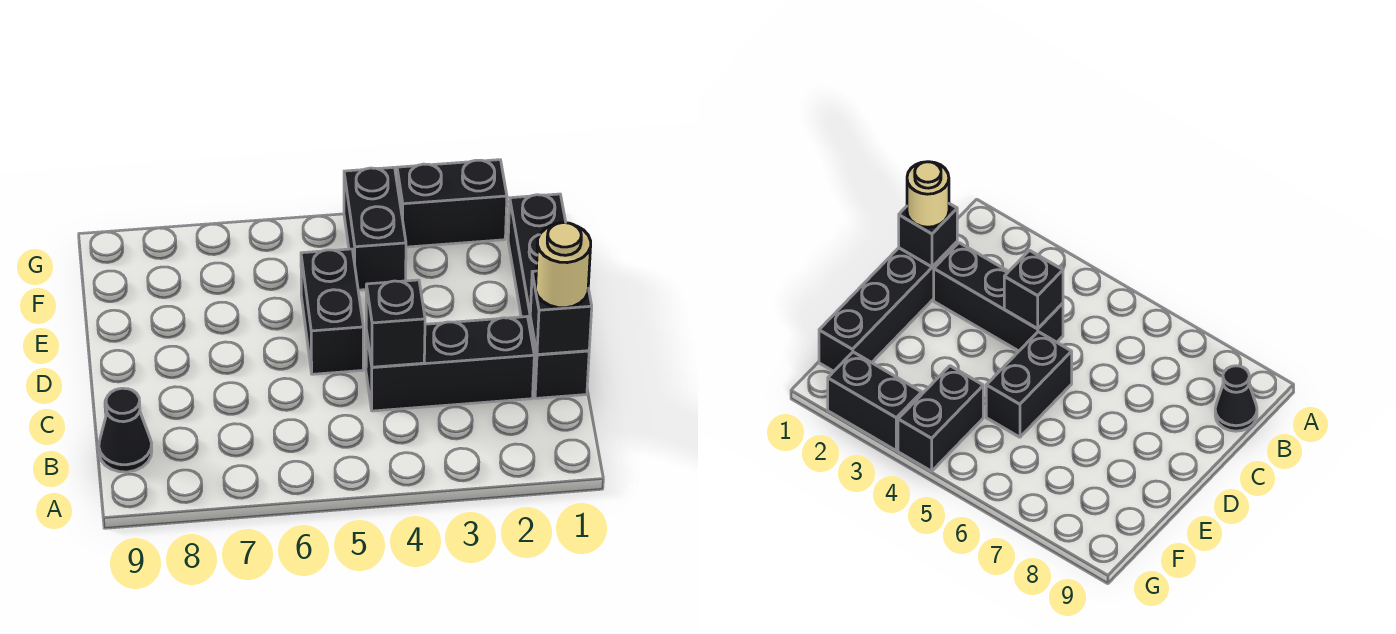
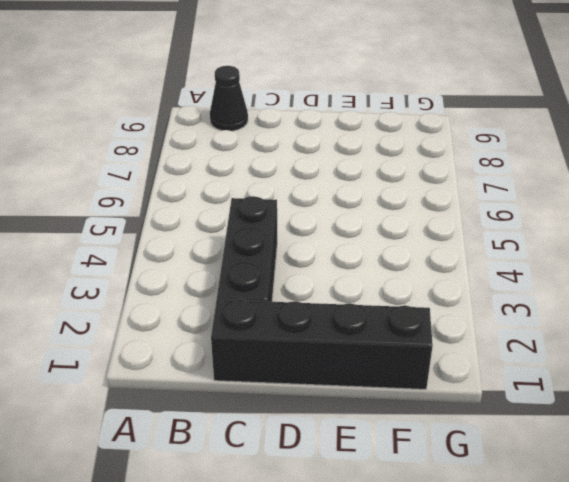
none -> black 1x2 brick [301,249,363,374]
none -> black 1x2 brick [344,167,406,290]

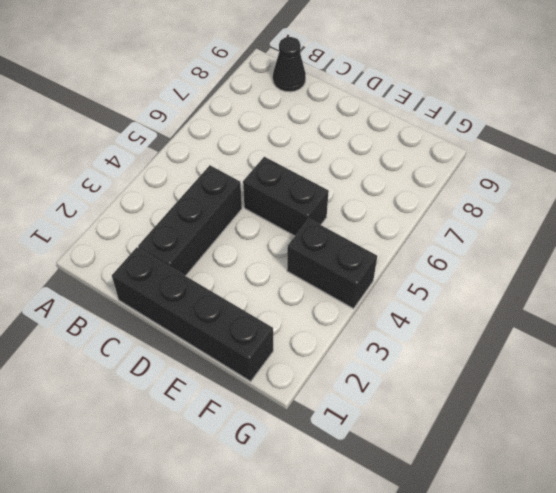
none -> black 1x2 brick [397,160,507,247]
none -> black 1x1 brick [530,271,592,355]

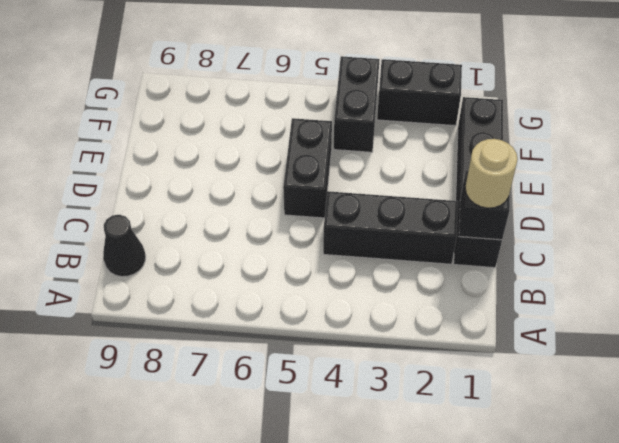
none -> black 1x1 brick [366,280,425,367]

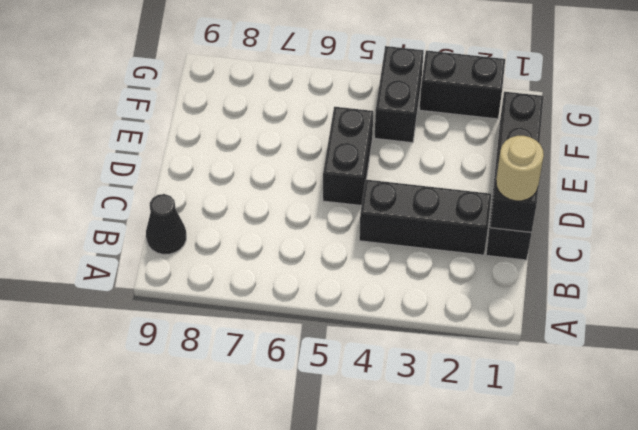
none -> black 1x1 brick [366,280,425,367]

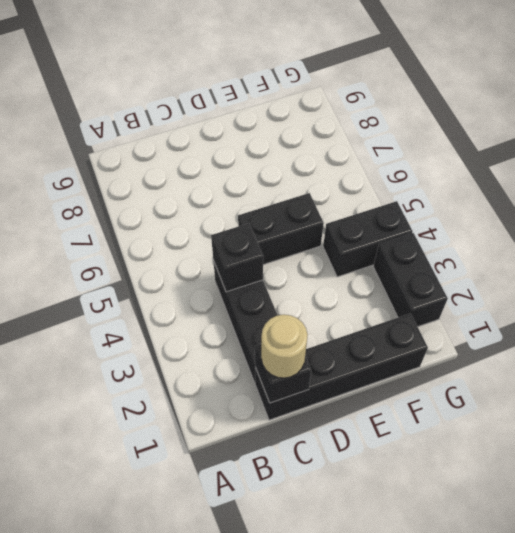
none -> black 1x1 cone [99,388,152,472]

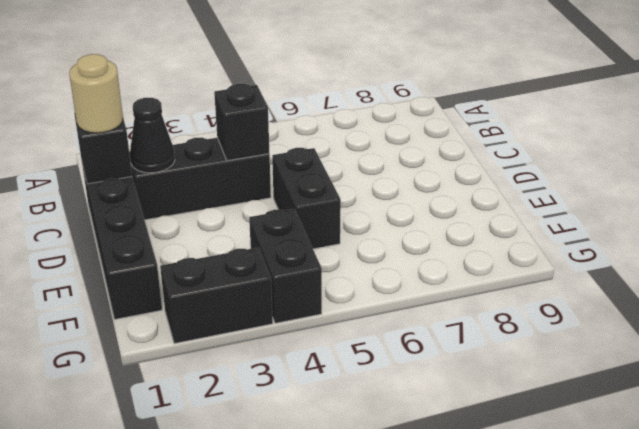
black 1x1 cone [130,98,175,173] -> black 1x1 cone moved to [99,388,152,472]

